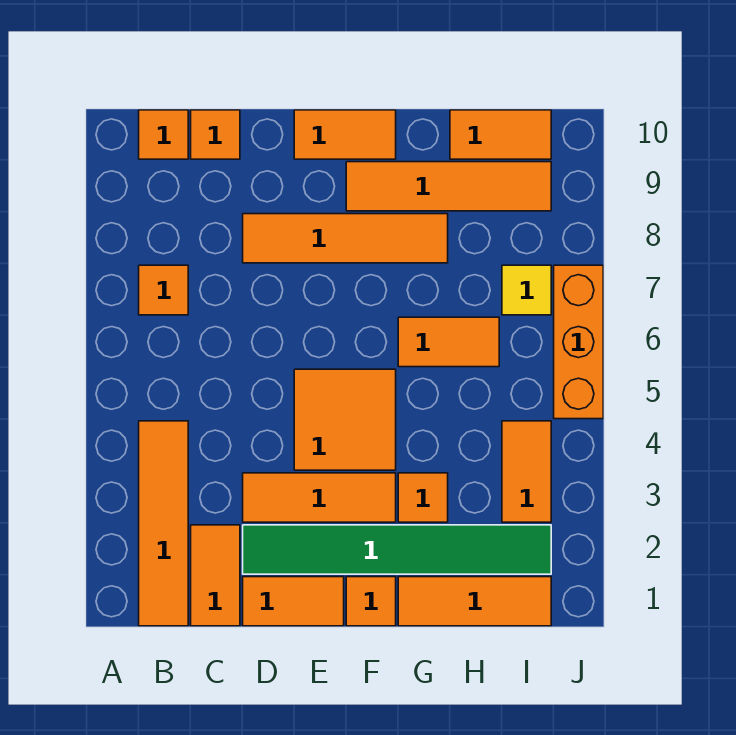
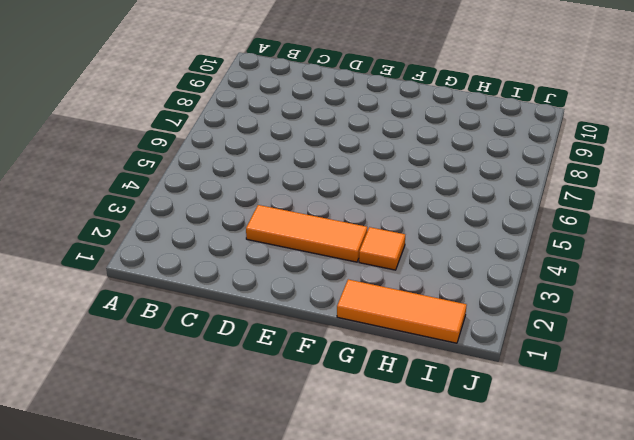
none -> orange 1x4 tile [139,421,188,626]
none -> orange 1x1 tile [139,265,188,315]
none -> orange 1x1 tile [139,110,188,159]

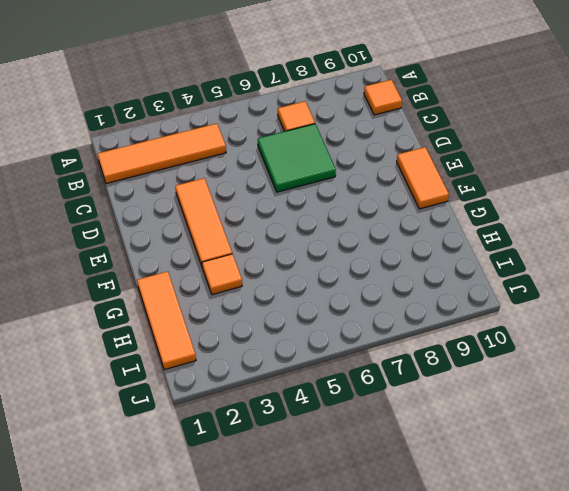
green 2x2 tile [258,124,336,192] -> none
none -> orange 1x2 tile [191,525,240,626]
none -> orange 1x1 tile [191,110,240,159]
none -> orange 1x2 tile [243,577,344,626]

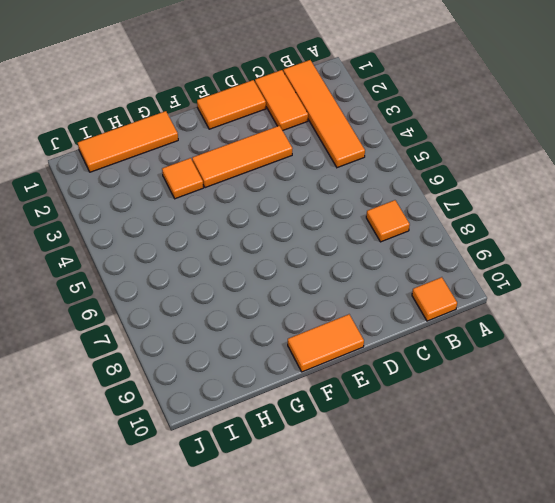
none -> orange 1x1 tile [191,110,240,159]
none -> green 1x6 tile [243,525,551,574]
none -> orange 1x4 tile [243,214,448,263]

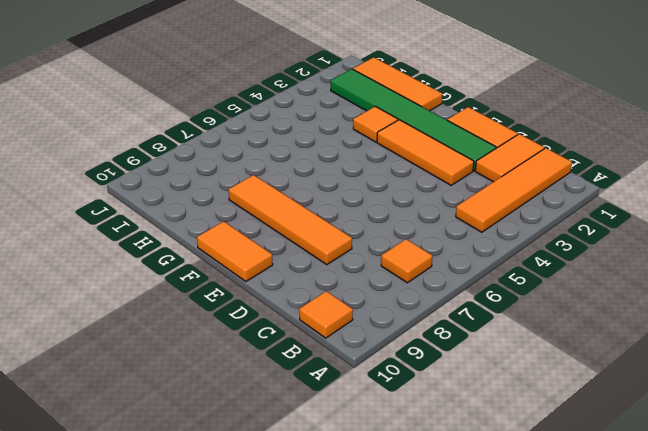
none -> orange 1x1 tile [191,110,240,159]
none -> orange 2x2 tile [294,369,396,470]
none -> orange 1x1 tile [346,577,396,626]

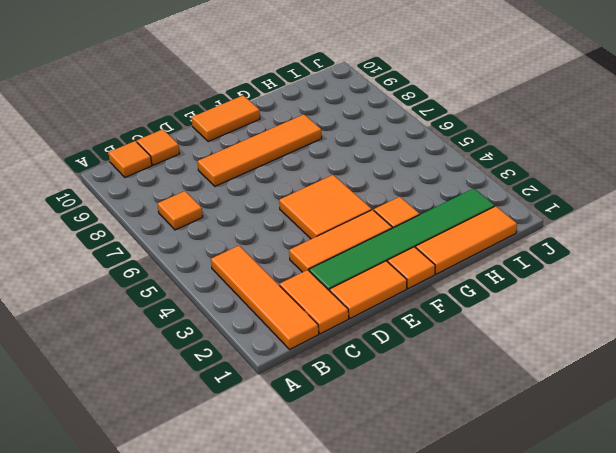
none -> orange 1x4 tile [346,162,551,211]
none -> orange 1x2 tile [398,317,499,367]
none -> orange 1x2 tile [450,110,551,159]

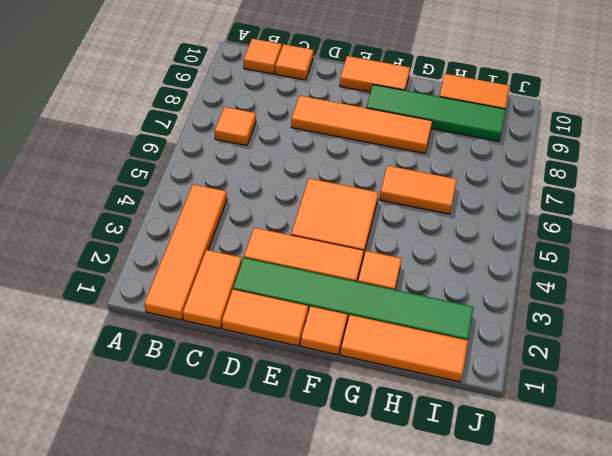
green 1x4 tile [366,85,506,141] -> orange 1x4 tile [346,162,551,211]
none -> orange 1x2 tile [502,421,551,522]
none -> yellow 1x1 tile [502,265,551,315]
none -> orange 1x3 brick [554,265,603,419]

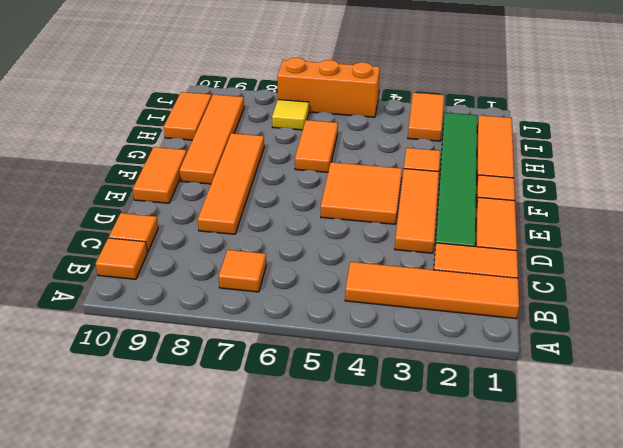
orange 1x2 tile [408,93,444,141] -> orange 1x2 tile turned to [502,421,551,522]

